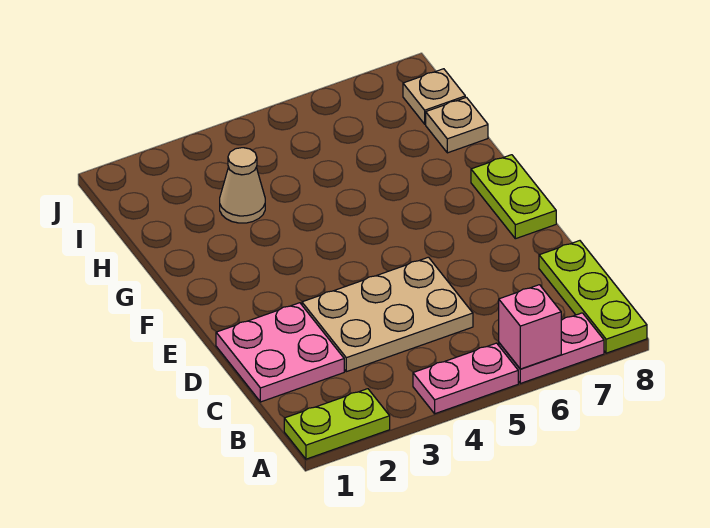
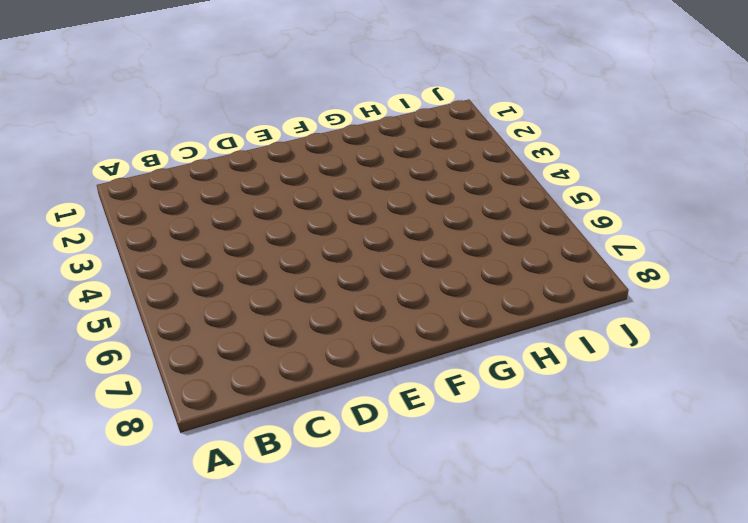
none -> lime 1x2 plate [284,389,390,459]
none -> pink 1x2 plate [413,343,518,414]

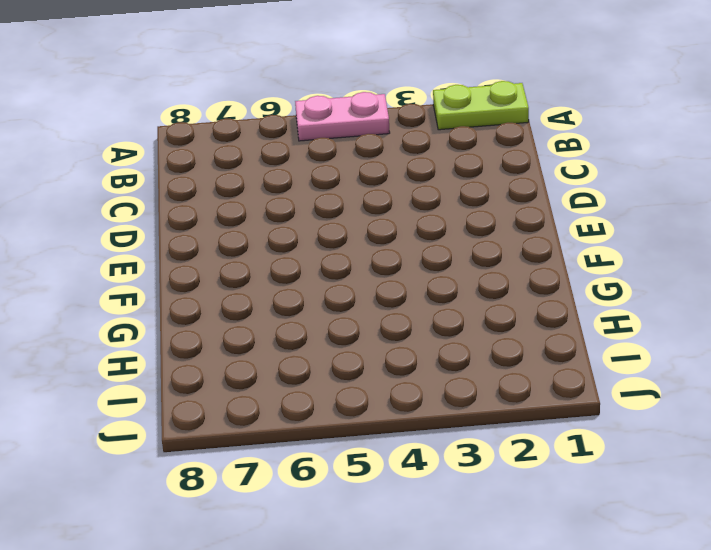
none -> pink 1x2 plate [499,313,604,383]
none -> lime 1x3 plate [539,241,647,353]

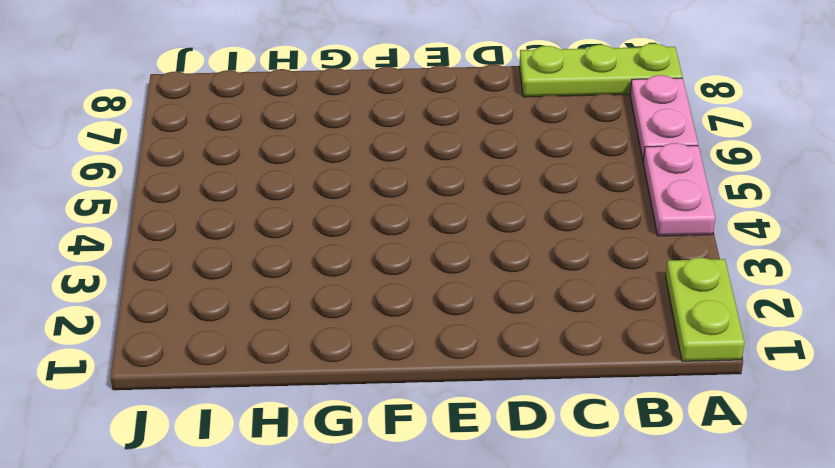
none -> pink 2x2 plate [216,303,344,402]
none -> tan 2x3 plate [302,257,473,372]

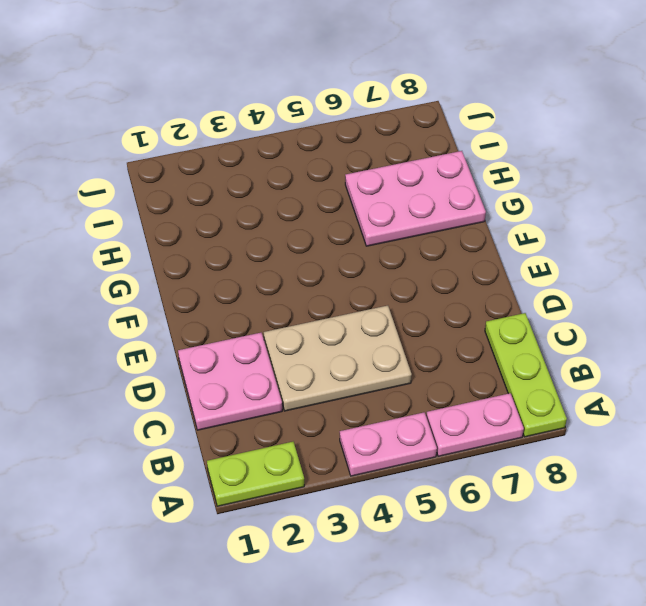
pink 2x3 plate [345,151,486,246] -> tan 1x1 plate [426,97,488,153]
none -> lime 1x2 plate [471,155,556,239]
none -> tan 1x1 cone [220,148,265,223]

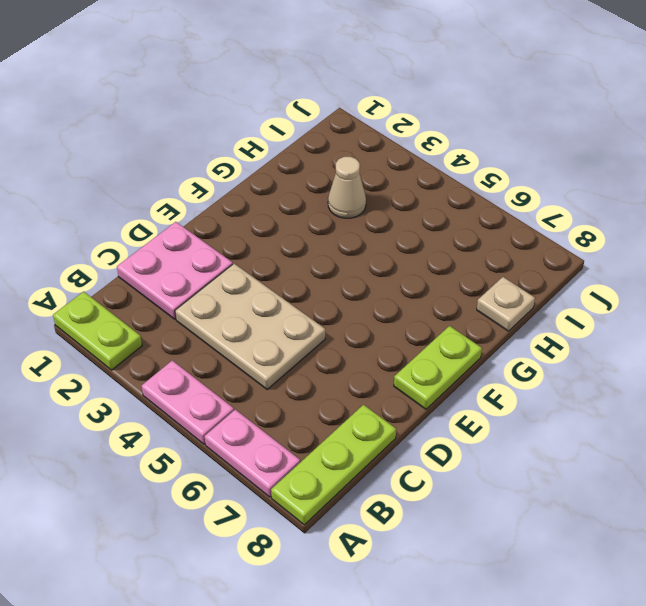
none -> tan 1x1 plate [403,69,465,124]
none -> pink 1x1 brick [499,285,561,369]

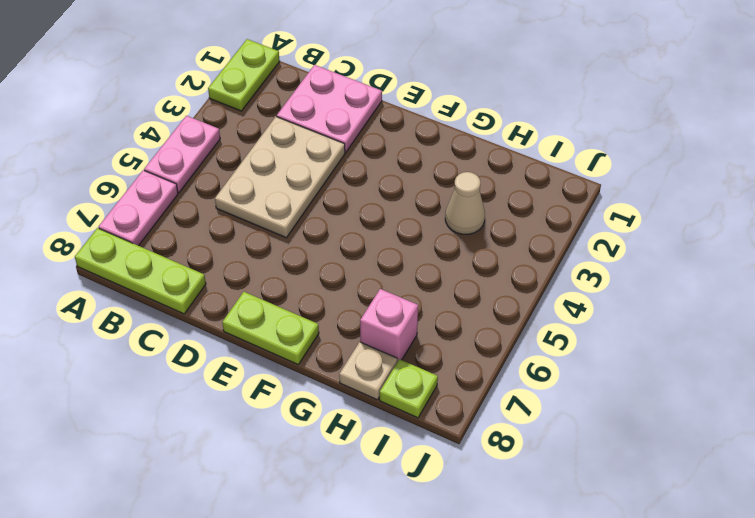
pink 1x1 brick [360,289,418,362] -> pink 1x1 brick moved to [499,285,561,369]
lime 1x1 plate [380,359,438,418] -> tan 1x1 plate [403,69,465,124]

